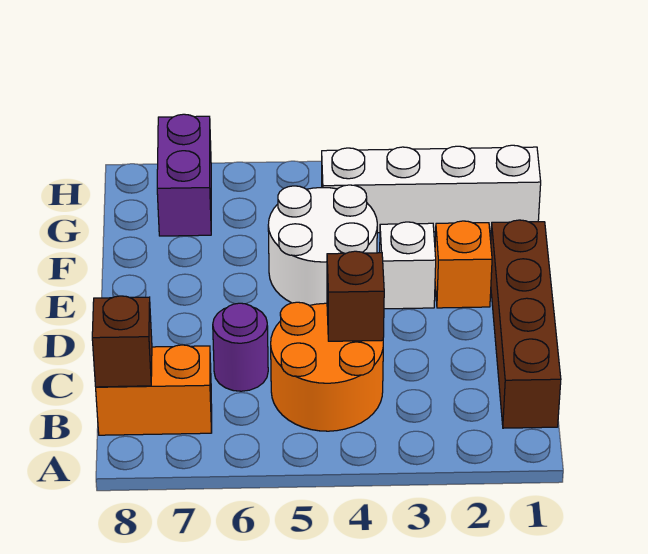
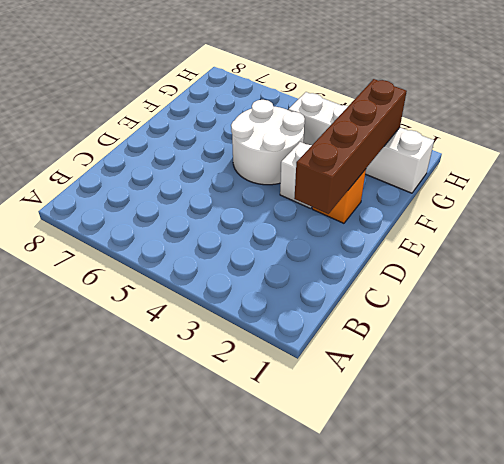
brown 1x4 brick [294,79,407,214] -> brown 1x4 brick moved to [491,220,561,428]
none -> orange 2x2 round brick [271,302,383,431]
none -> orange 1x2 brick [96,345,212,435]

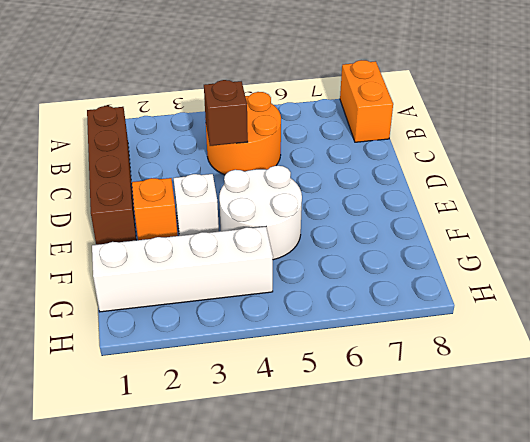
orange 1x2 brick [340,60,393,142] -> orange 1x2 brick turned to [96,345,212,435]
none -> purple 1x1 round brick [213,303,268,391]
none -> purple 1x2 brick [157,114,211,236]

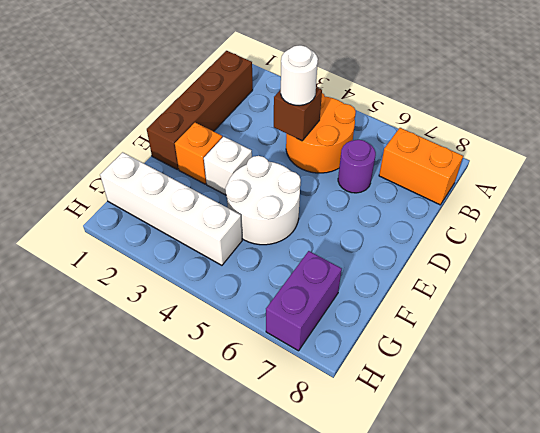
white 1x1 round brick [281,45,318,106] -> none
none -> brown 1x1 brick [92,296,152,387]

